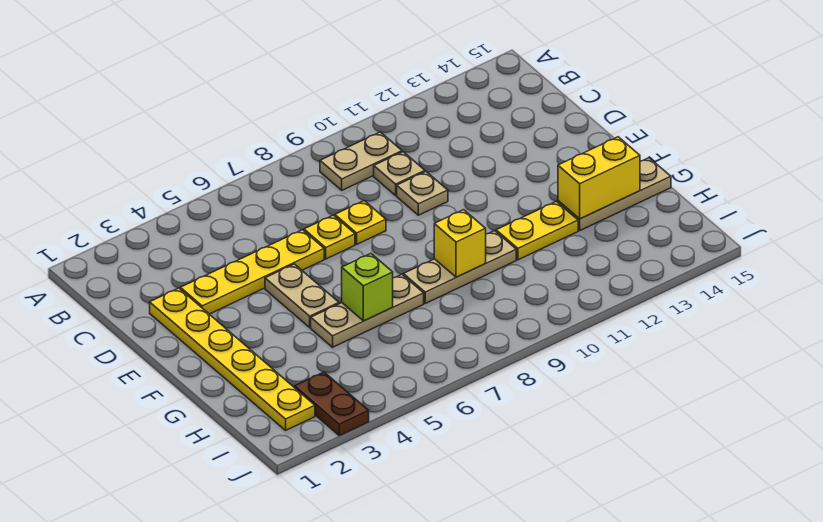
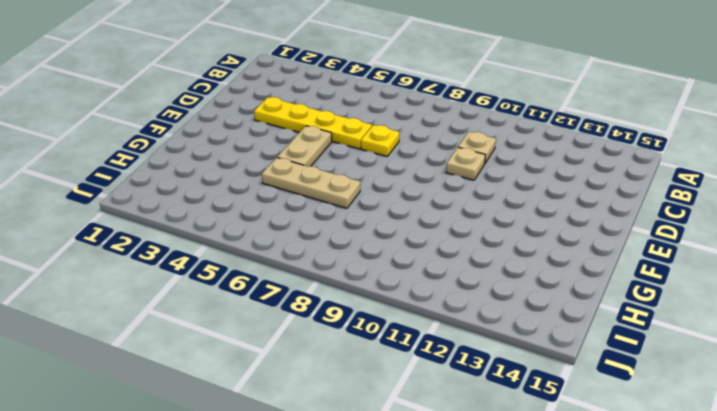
none -> tan 1x2 plate [320,132,402,190]
none -> yellow 1x6 plate [150,288,315,430]
none -> yellow 1x1 plate [335,201,386,244]

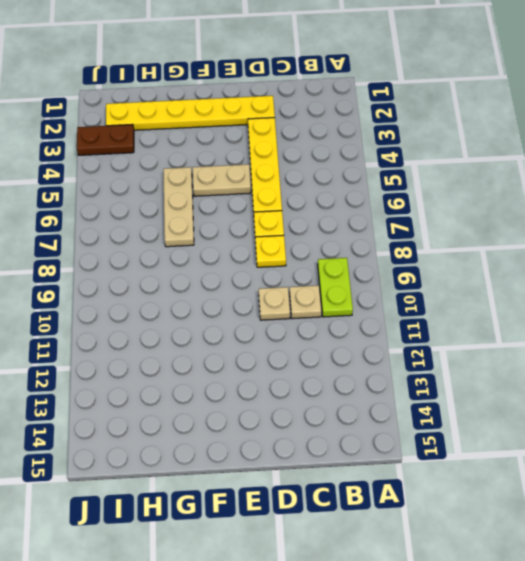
lime 1x2 plate [318,258,353,317] -> tan 1x2 plate [320,132,402,190]
none -> tan 1x3 plate [403,231,516,303]
none -> yellow 1x2 plate [496,201,578,260]
none -> tan 1x3 plate [558,158,671,230]

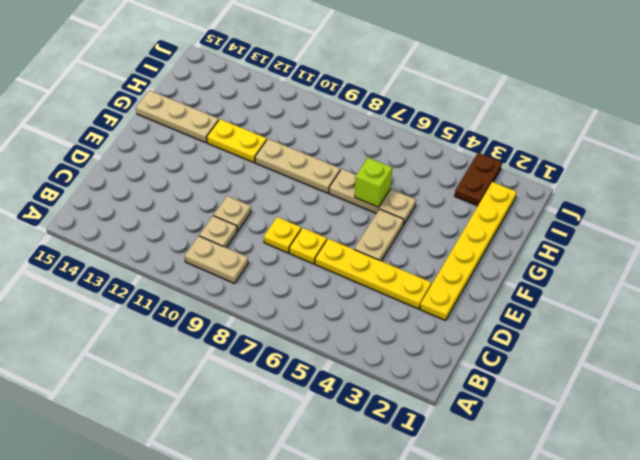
none -> yellow 1x1 brick [434,210,486,277]
none -> yellow 1x2 brick [558,137,640,219]

